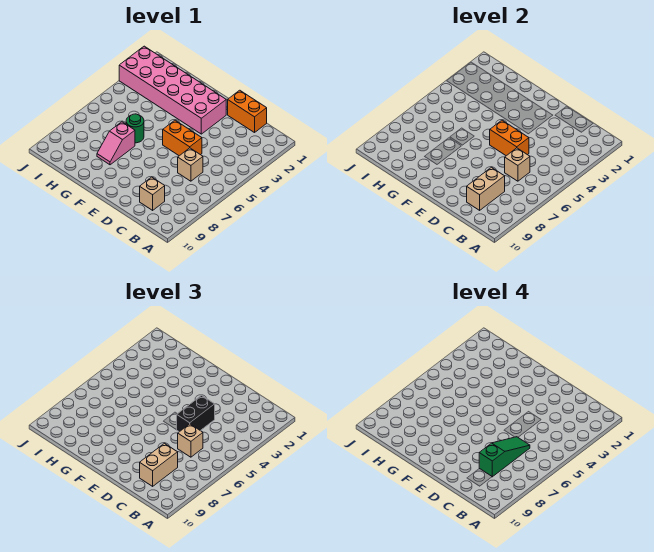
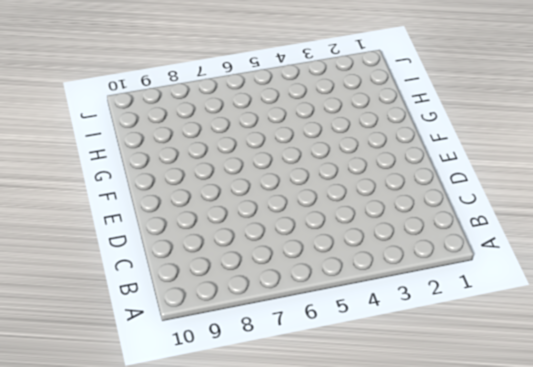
none -> orange 1x2 brick [228,90,267,133]
none -> tan 1x1 brick [178,148,203,181]
none -> tan 1x1 brick [140,177,165,210]

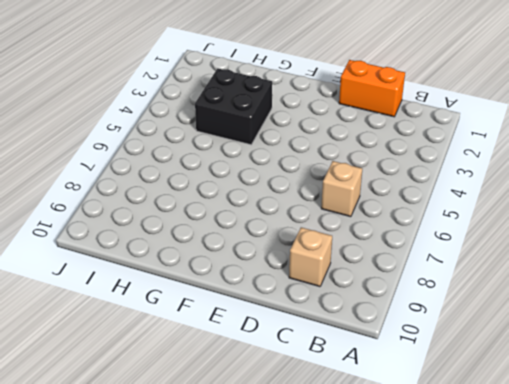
black 2x2 brick [195,68,272,145] -> pink 2x6 brick [119,46,226,134]
none -> orange 1x2 brick [163,120,202,156]
none -> green 1x1 round brick [126,114,144,143]
none -> pink 1x2 slope [97,122,135,165]

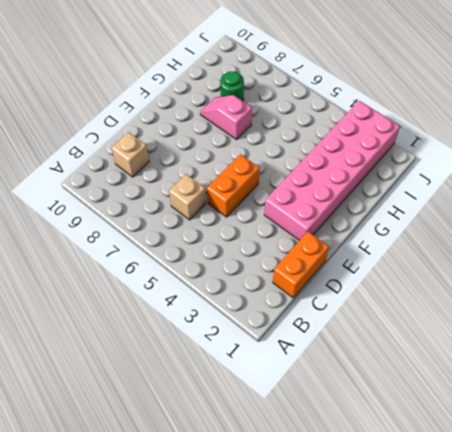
green 1x1 round brick [220,72,244,101] -> green 1x1 round brick moved to [126,114,144,143]
none -> tan 1x1 brick [505,148,530,181]
none -> tan 1x2 brick [467,167,505,210]
none -> orange 1x2 brick [490,120,529,156]

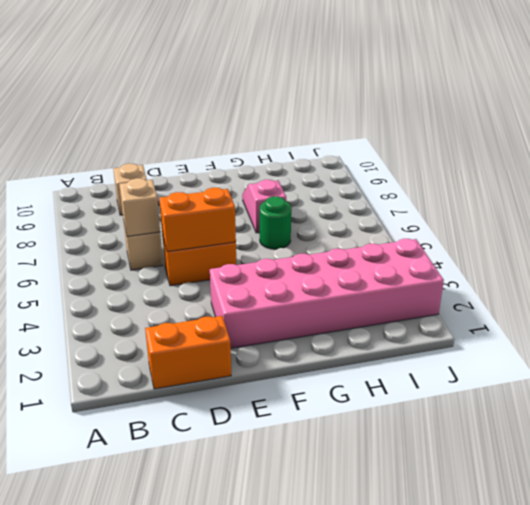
none -> tan 1x2 brick [467,167,505,210]
none -> tan 1x1 brick [178,424,203,457]
none -> tan 1x2 brick [140,443,178,486]

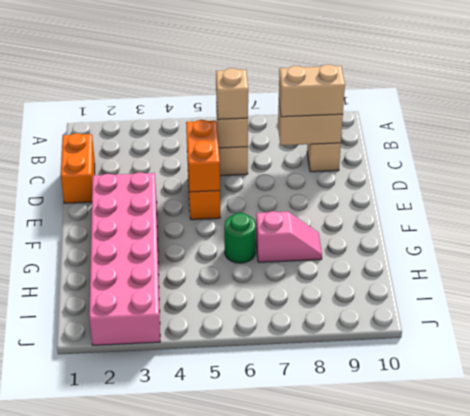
none -> black 1x2 brick [177,396,215,432]
none -> green 1x3 slope [479,437,530,477]

